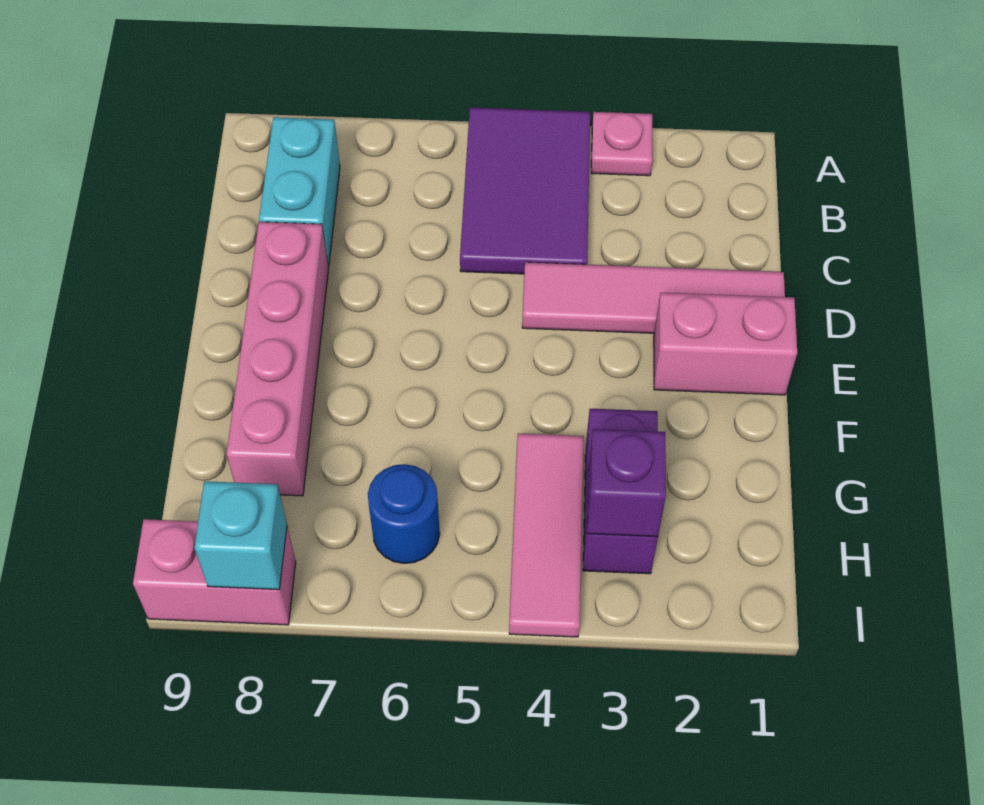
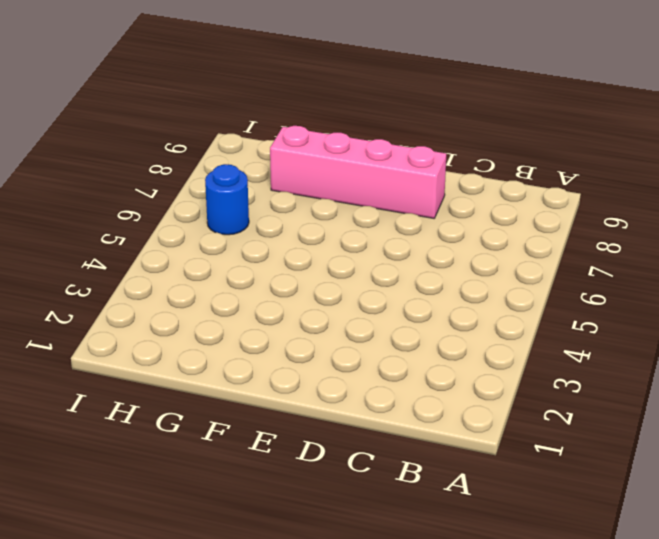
none -> pink 1x1 plate [591,112,652,176]
none -> purple 2x3 tile [460,107,590,274]
none -> cyan 1x2 brick [259,117,340,267]

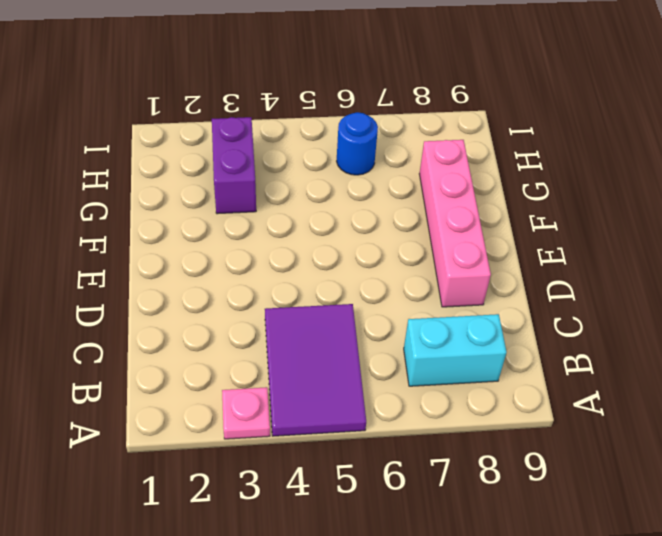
cyan 1x2 brick [404,314,507,386] -> cyan 1x2 brick turned to [259,117,340,267]
none -> pink 1x4 tile [522,262,785,333]
none -> pink 1x2 brick [654,293,797,395]
none -> pink 1x3 tile [509,433,584,637]

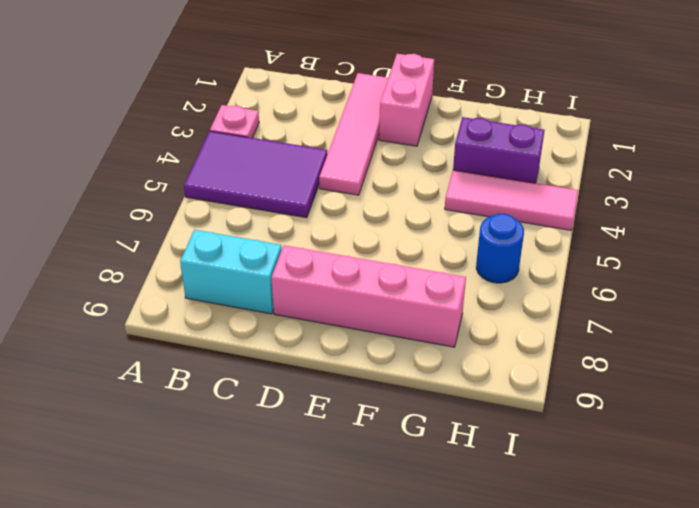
none -> pink 1x2 brick [133,519,296,625]
none -> purple 1x1 brick [587,429,666,537]
none -> cyan 1x1 brick [194,481,287,590]

